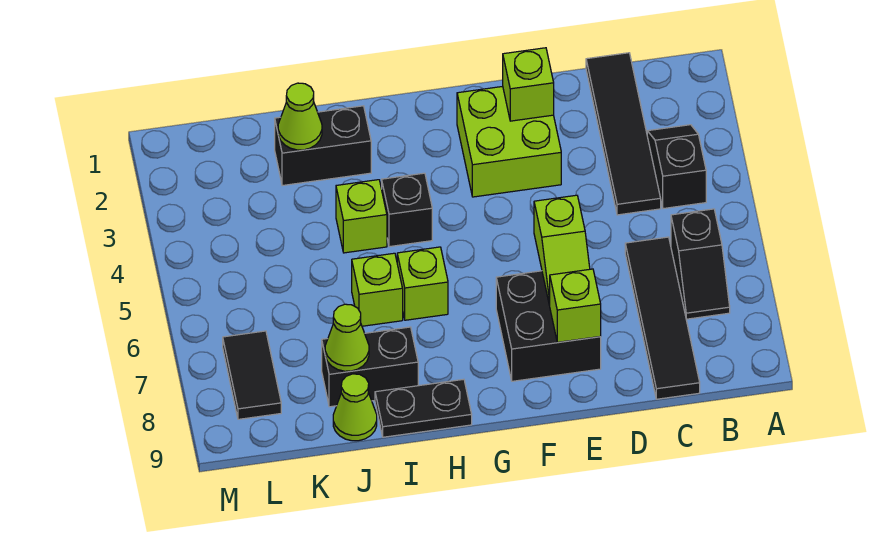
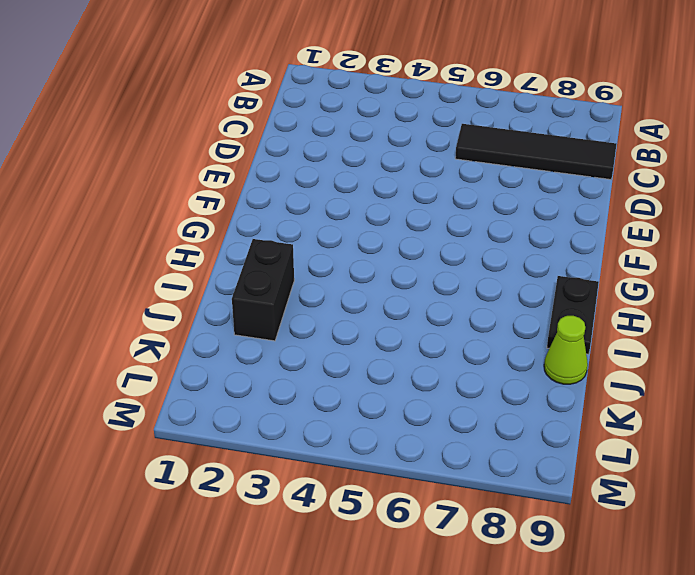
none -> black 1x2 slope [647,125,706,209]
none -> black 1x2 slope [671,209,730,319]
none -> black 1x4 tile [586,53,661,215]

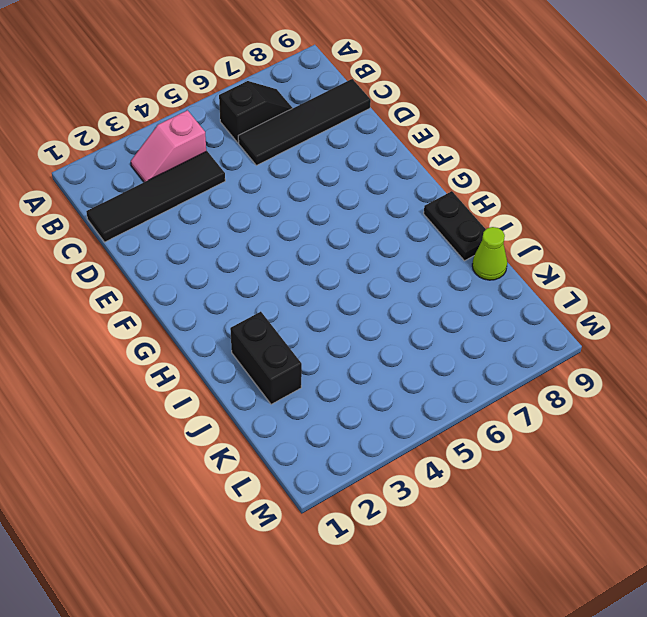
pink 1x2 slope [131,110,206,182] -> black 1x2 slope [647,125,706,209]
none -> lime 2x2 brick [457,86,561,197]
none -> black 2x2 brick [496,271,601,381]
none -> black 1x1 brick [382,173,432,247]

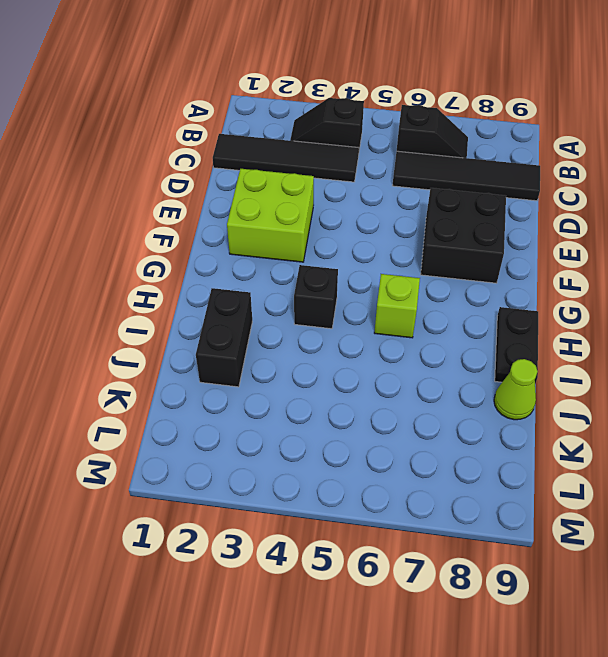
none -> lime 1x1 brick [336,180,387,253]
none -> lime 1x1 brick [352,253,403,326]
none -> black 1x2 brick [322,327,418,407]

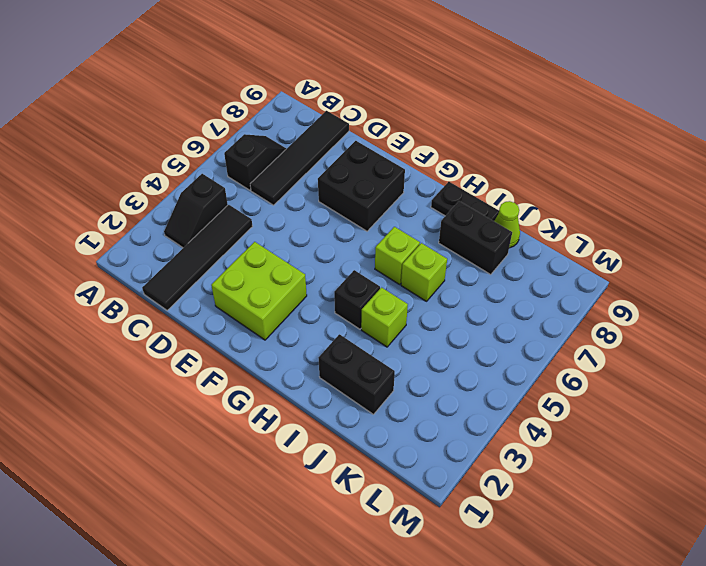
none -> black 1x2 tile [223,331,281,419]
none -> lime 1x1 brick [503,48,554,121]
none -> lime 1x2 slope [534,195,590,305]

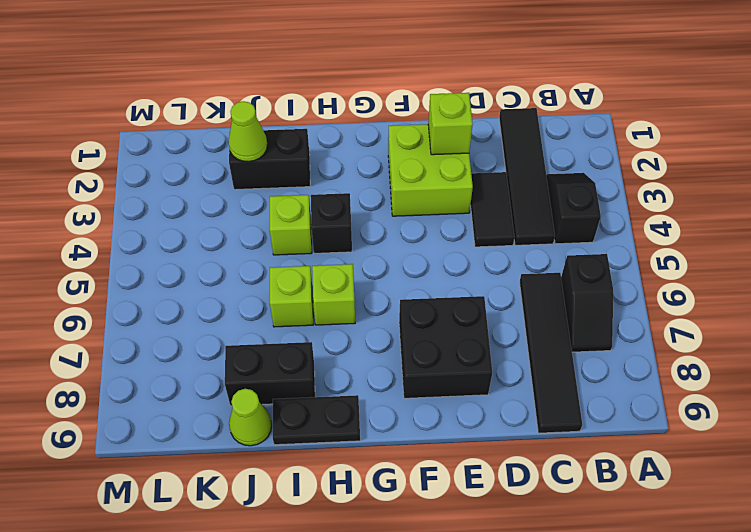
black 1x2 tile [470,172,515,247] -> black 1x2 tile moved to [223,331,281,419]
none -> lime 1x2 slope [534,195,590,305]
none -> lime 1x1 brick [549,269,601,342]
none -> lime 1x1 cone [325,304,369,371]

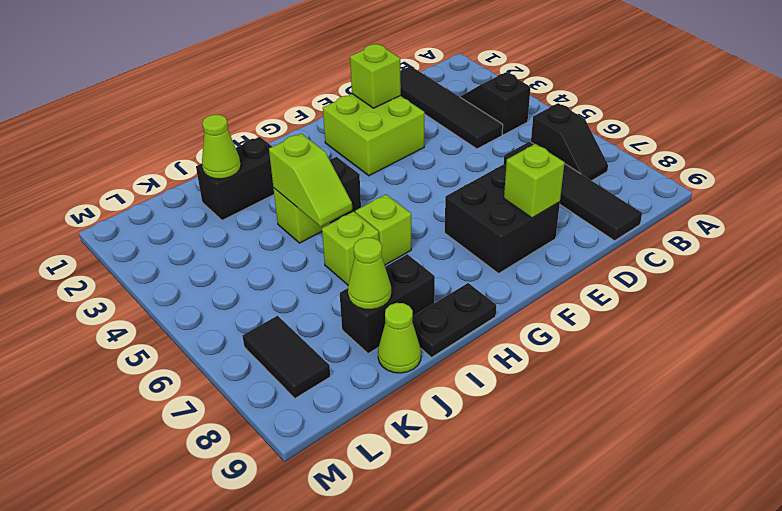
lime 1x2 slope [269,133,352,227] -> lime 1x2 slope moved to [534,195,590,305]

